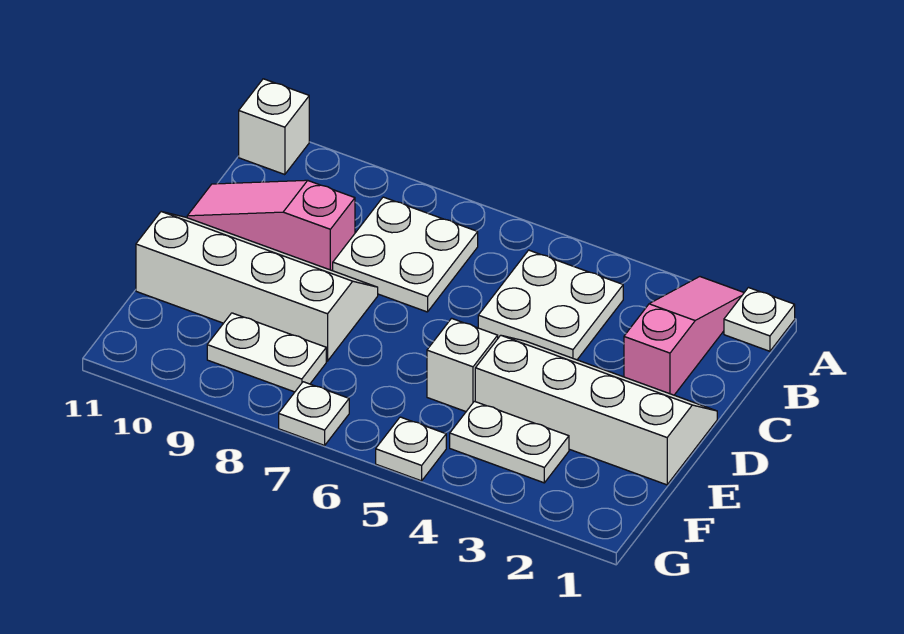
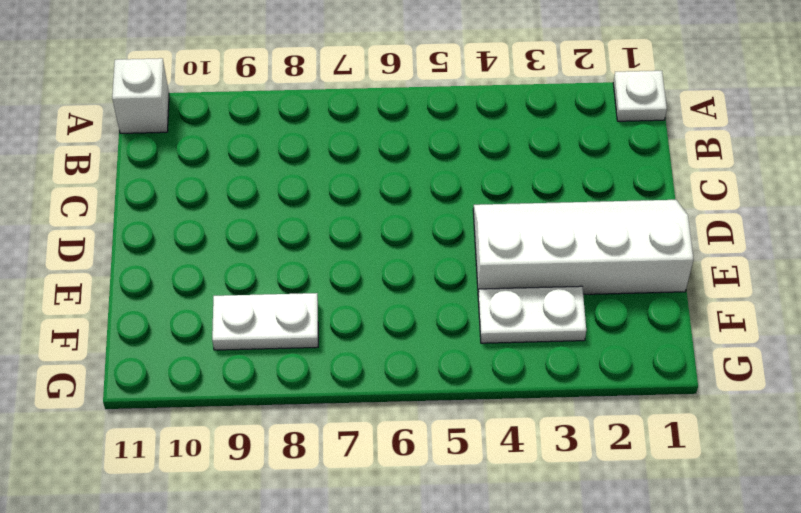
none -> pink 1x3 slope [624,277,744,395]
none -> white 2x2 plate [478,250,623,360]
none -> white 2x2 plate [333,197,478,312]

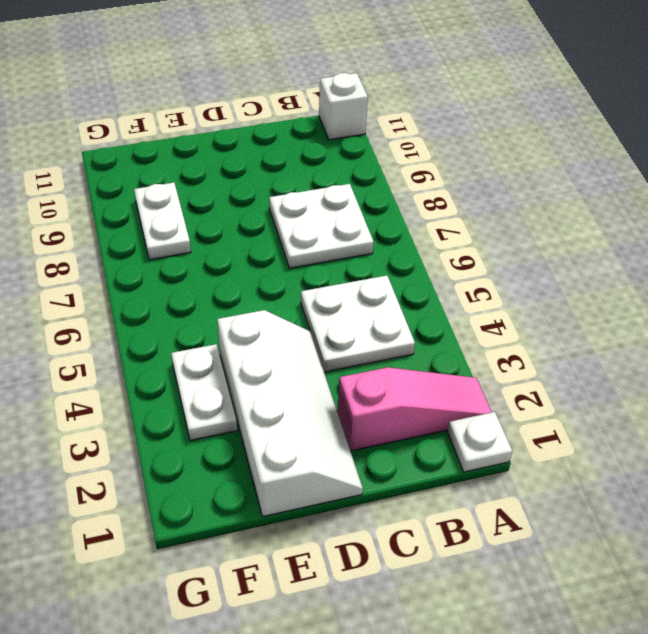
none -> pink 1x3 slope [187,180,355,271]
none -> white 2x4 slope [136,212,378,361]
none -> white 1x1 brick [427,318,498,411]

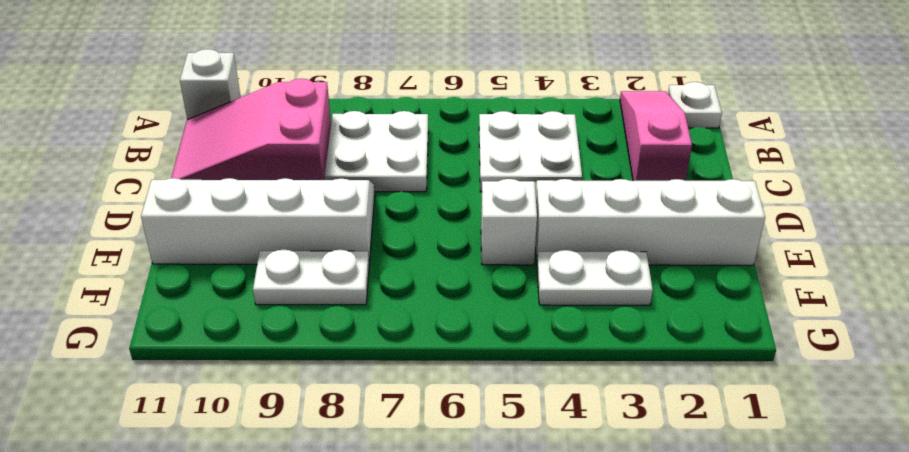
pink 2x3 slope [171,79,331,180] -> pink 1x3 slope [187,180,355,271]
none -> white 1x1 plate [376,417,446,481]
none -> white 1x1 plate [279,382,349,445]

